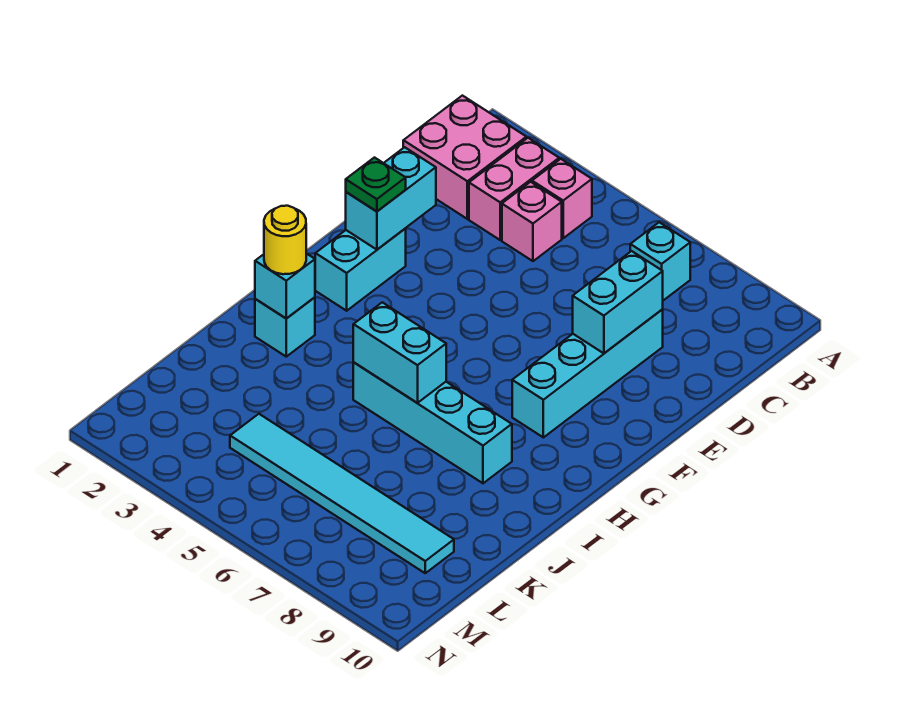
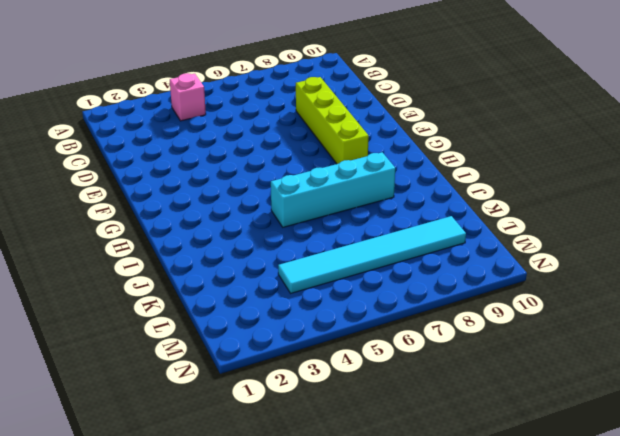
lime 1x4 brick [296,77,369,164] -> cyan 1x4 brick [512,309,663,437]
none -> pink 2x2 brick [403,96,526,219]
none -> pink 1x2 brick [469,138,559,240]
none -> cyan 1x1 brick [630,222,690,300]

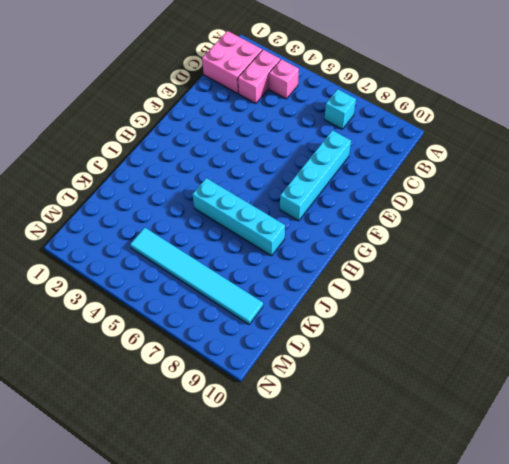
none -> pink 1x1 brick [502,182,562,261]
none -> cyan 1x2 brick [315,228,406,311]
none -> cyan 1x1 brick [255,297,315,357]

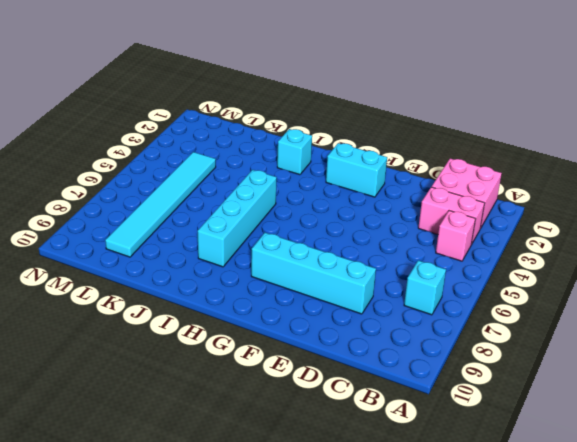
none -> pink 1x1 brick [502,182,562,261]
none -> cyan 1x2 brick [573,251,663,353]
none -> cyan 1x2 brick [346,147,436,250]

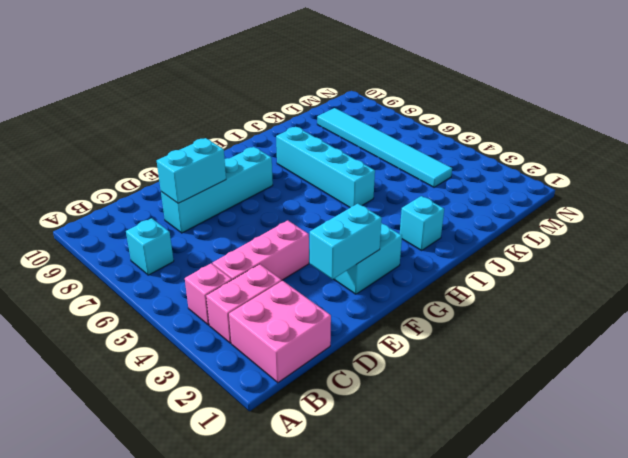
pink 1x3 brick [213,220,309,280] -> pink 1x1 brick [502,182,562,261]
none -> cyan 1x1 brick [255,253,315,319]
none -> cyan 1x2 brick [353,302,446,403]
none -> green 1x1 plate [346,158,406,211]

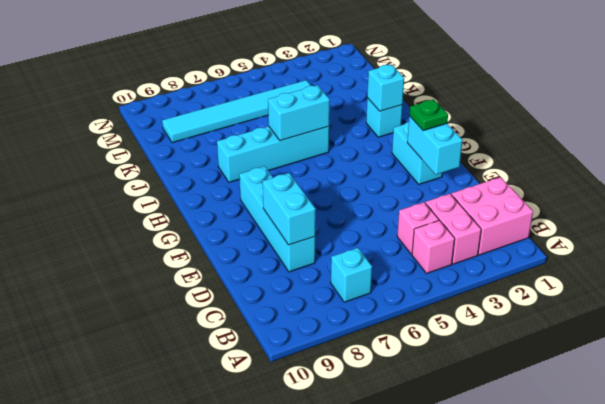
none -> yellow 1x1 round brick [264,206,306,274]

